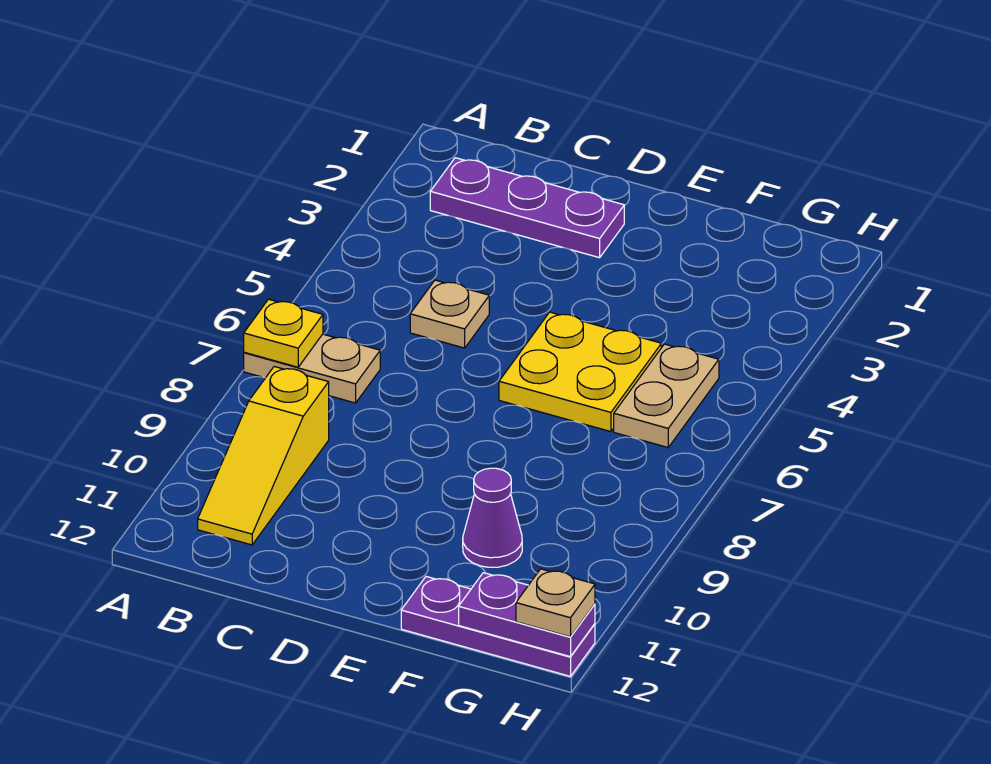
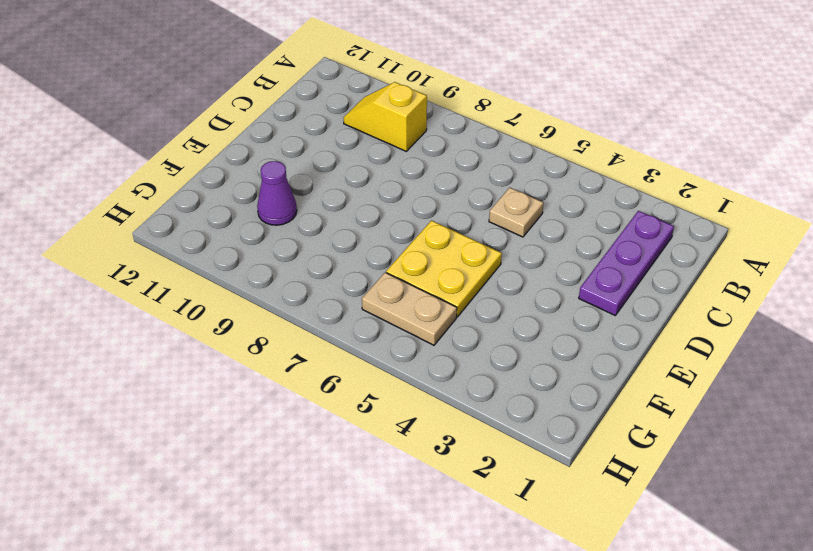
yellow 1x2 slope [343,82,427,151] -> yellow 1x3 slope [198,367,329,545]
none -> tan 1x2 plate [244,334,380,403]
none -> purple 1x3 plate [401,577,595,676]

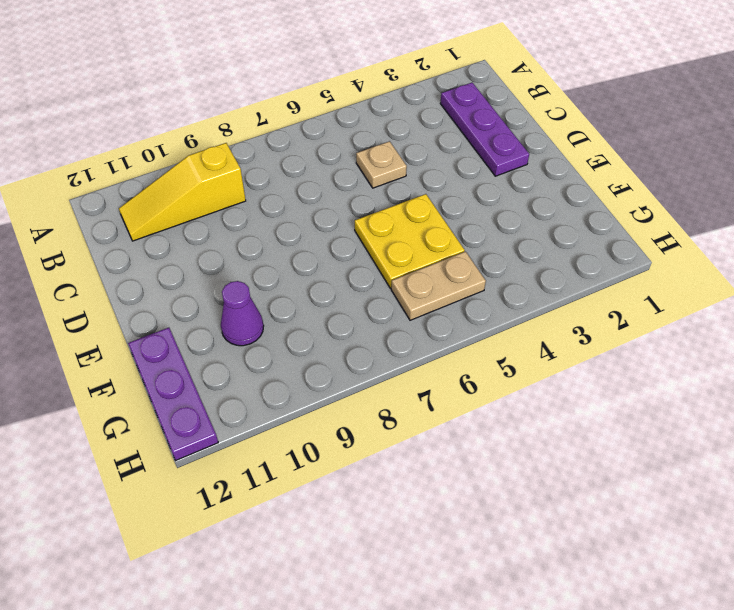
none -> tan 1x2 plate [244,334,380,403]
none -> yellow 1x1 plate [244,299,323,367]

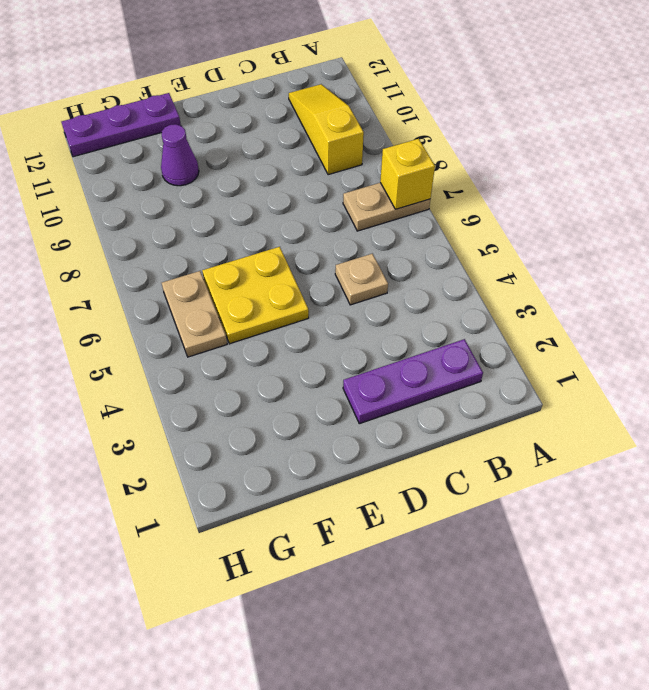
yellow 1x1 brick [380,139,435,209] -> yellow 1x1 plate [244,299,323,367]
none -> purple 1x2 plate [459,573,595,657]
none -> tan 1x1 plate [516,569,595,637]

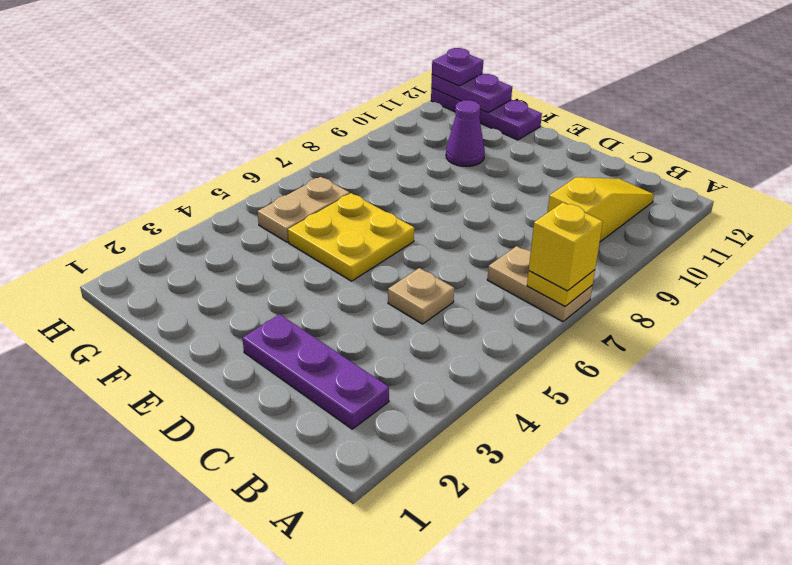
yellow 1x1 brick [529,202,603,291] -> none
purple 1x1 plate [432,48,483,86] -> tan 1x1 plate [516,569,595,637]

